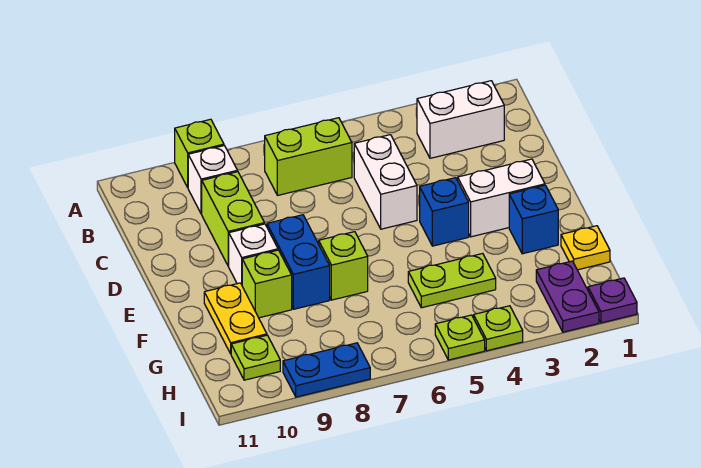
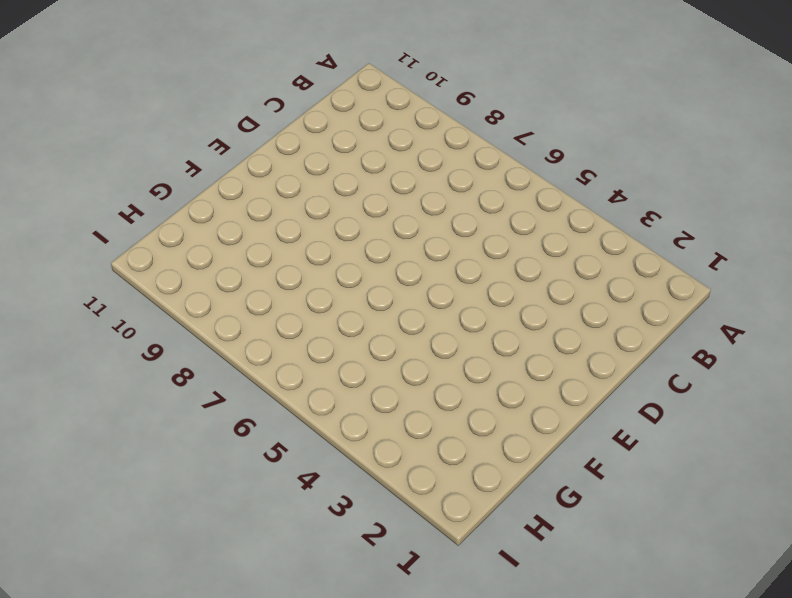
none -> lime 1x1 brick [175,119,224,187]
none -> white 1x2 brick [417,81,504,158]
none -> lime 1x2 brick [265,118,352,195]

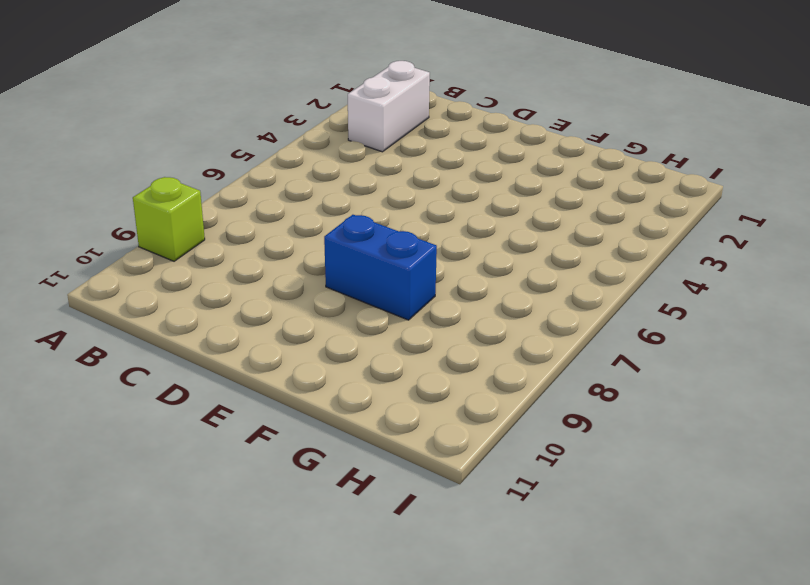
none -> lime 1x2 brick [265,118,352,195]
none -> white 1x1 brick [188,146,237,214]
none -> white 1x2 brick [354,135,417,229]

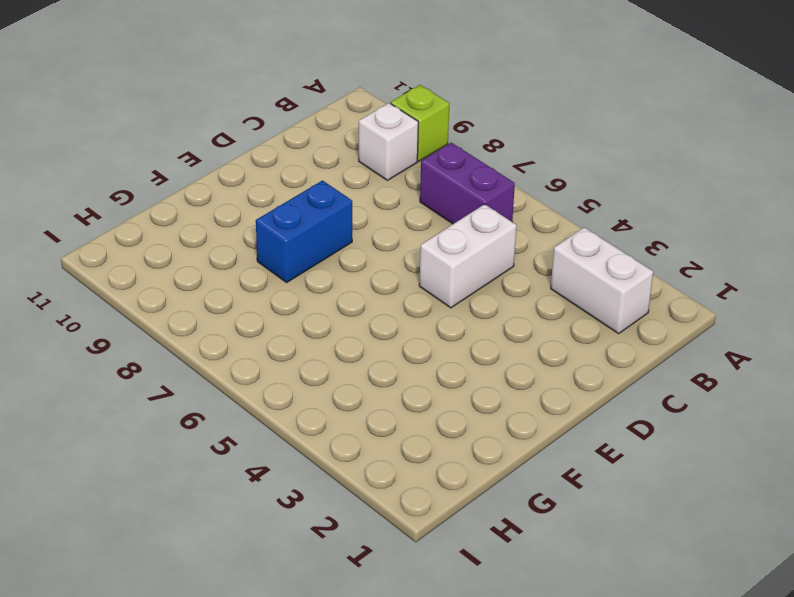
purple 1x2 brick [420,143,515,224] -> lime 1x2 brick [265,118,352,195]
none -> lime 1x2 brick [202,172,264,266]
none -> white 1x2 brick [458,159,545,237]
none -> blue 1x1 brick [420,178,469,246]

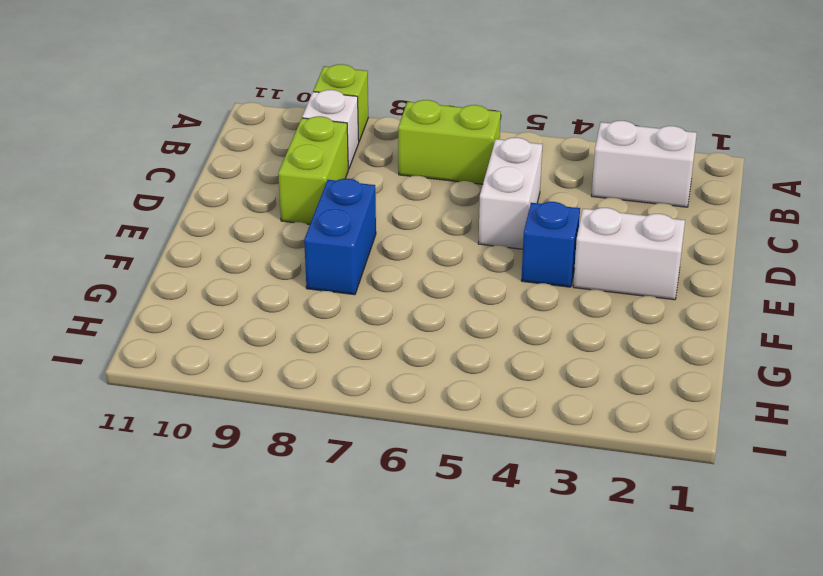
none -> white 1x1 brick [229,224,278,284]
none -> blue 1x1 brick [509,185,558,254]
none -> lime 1x1 brick [319,232,368,300]

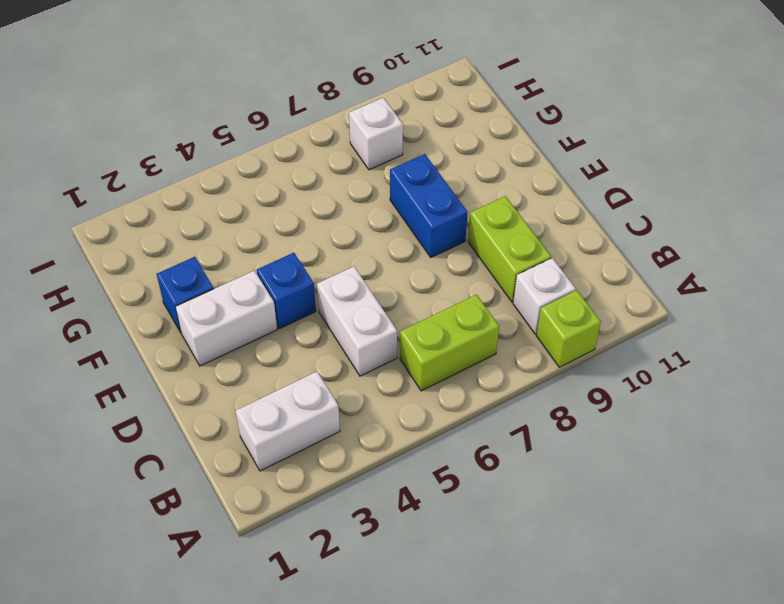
white 1x1 brick [349,98,403,170] -> white 1x1 brick moved to [229,224,278,284]
none -> lime 1x1 brick [319,232,368,300]
none -> lime 1x1 brick [242,250,292,318]
none -> yellow 1x2 plate [204,283,267,354]

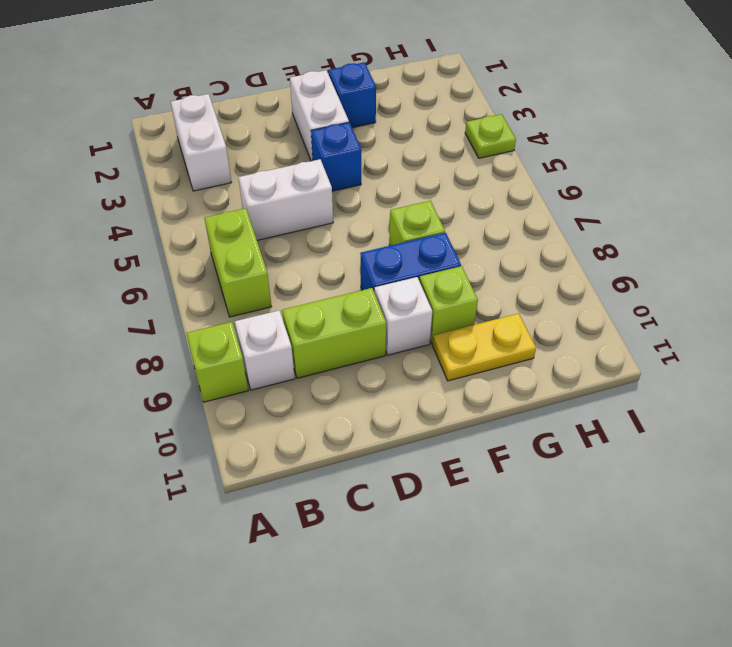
none -> yellow 1x1 plate [561,226,610,270]
none -> lime 1x2 plate [408,253,496,308]
none -> purple 1x2 plate [536,261,599,332]

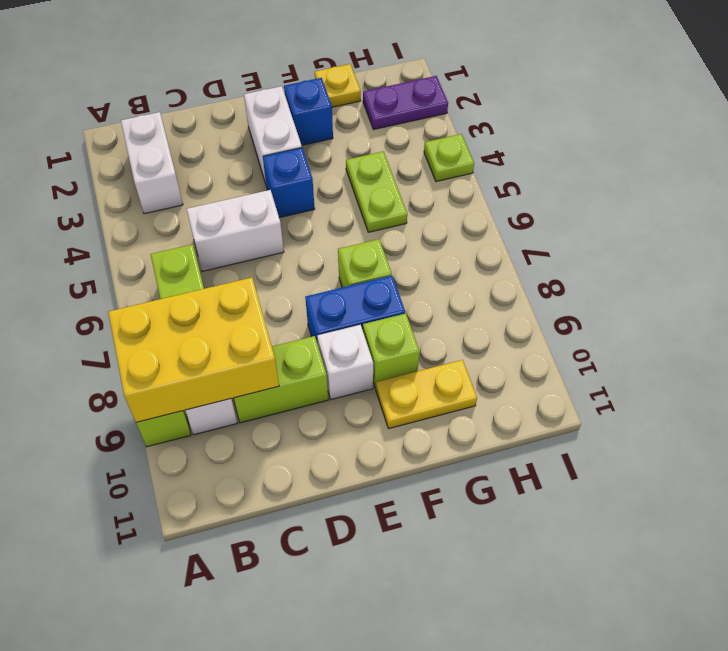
yellow 2x3 brick [108,278,279,422] -> none
none -> lime 1x1 plate [231,335,280,380]
none -> purple 1x1 plate [588,278,637,323]
none -> lime 1x1 plate [435,315,485,360]

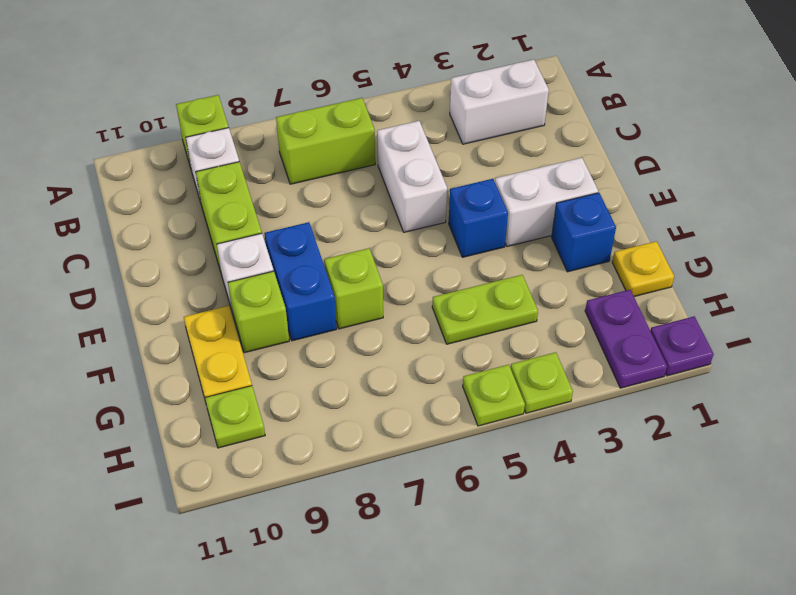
none -> blue 1x2 plate [283,343,370,397]

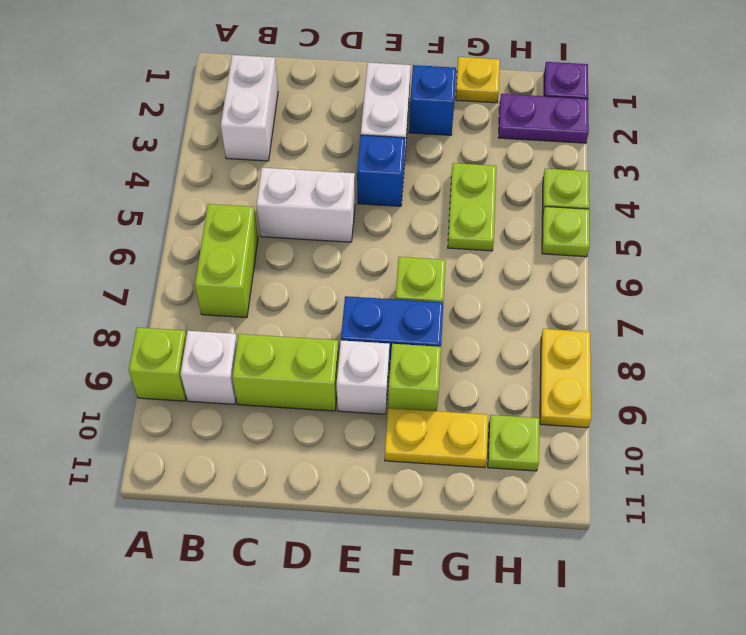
yellow 1x2 plate [540,329,591,428] -> blue 1x2 plate [283,343,370,397]

